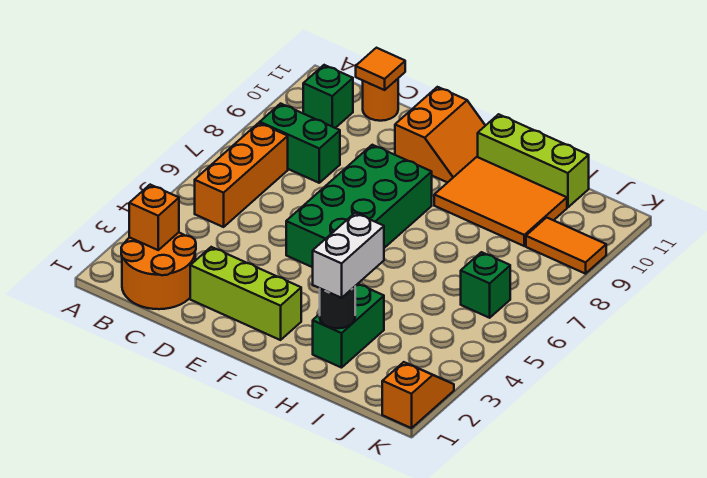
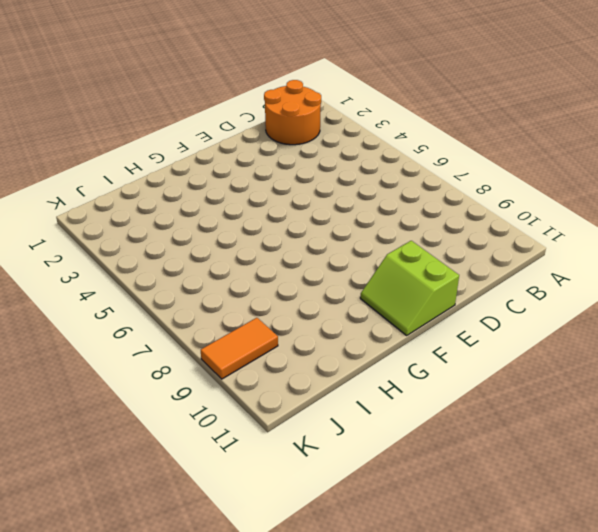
lime 2x2 slope [360,241,459,335] -> orange 2x2 slope [395,87,485,183]
none -> orange 1x3 brick [195,123,288,227]
none -> green 1x2 brick [260,104,340,183]
none -> green 1x1 brick [303,65,353,128]

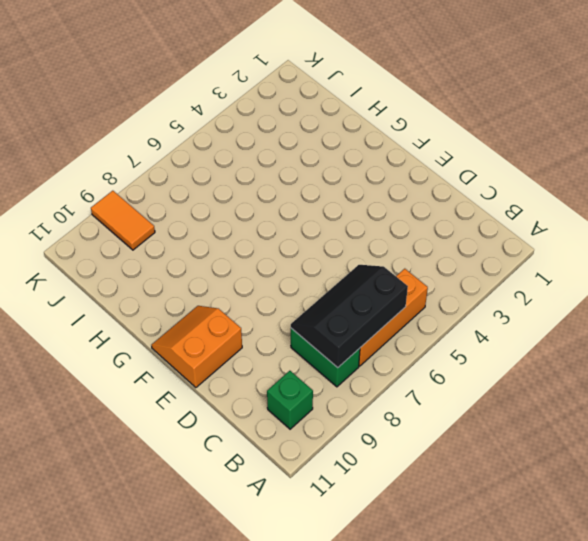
black 2x3 slope [291,265,408,368] -> none
none -> orange 2x2 round brick [121,233,196,309]
none -> orange 1x1 round brick [363,79,398,121]
none -> lime 1x3 brick [190,247,301,340]

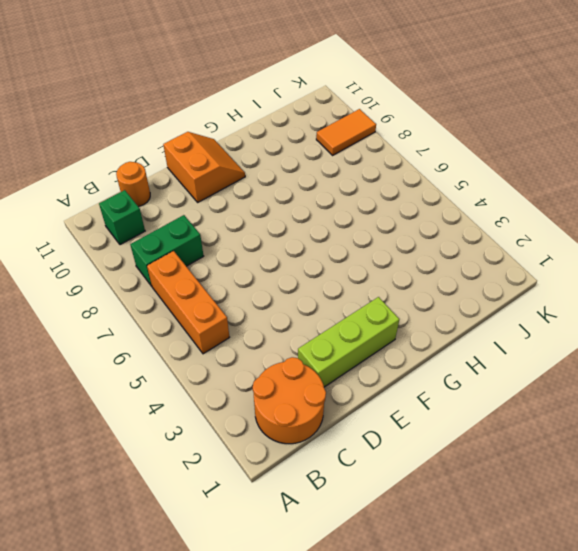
none -> green 2x4 brick [286,145,432,267]
none -> orange 2x3 tile [434,157,567,246]
none -> lime 1x3 brick [478,114,589,208]

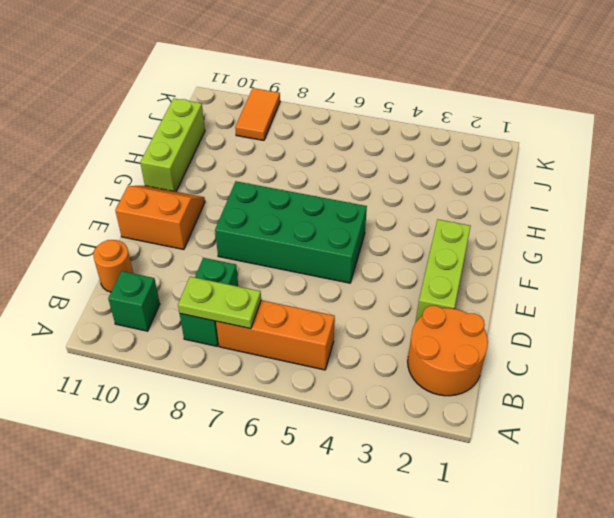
lime 1x2 plate [178,277,261,329] -> none
none -> orange 2x3 tile [434,157,567,246]
none -> green 1x2 brick [313,284,384,368]
none -> green 1x1 brick [461,252,510,318]

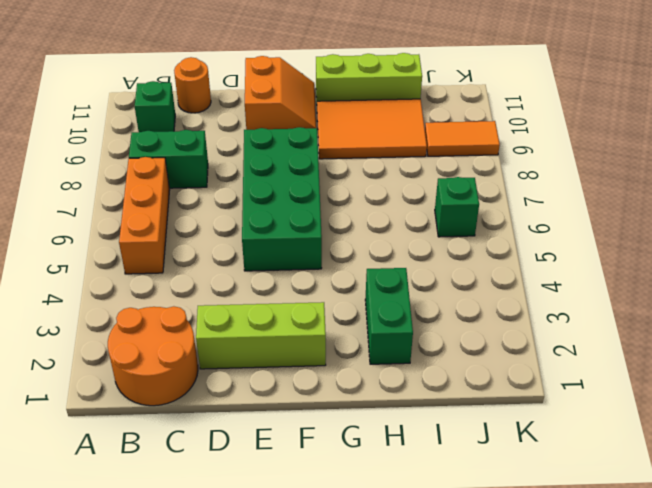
none -> orange 1x2 slope [382,362,454,428]
none -> orange 1x1 brick [129,185,179,250]
none -> orange 1x1 tile [356,48,405,90]

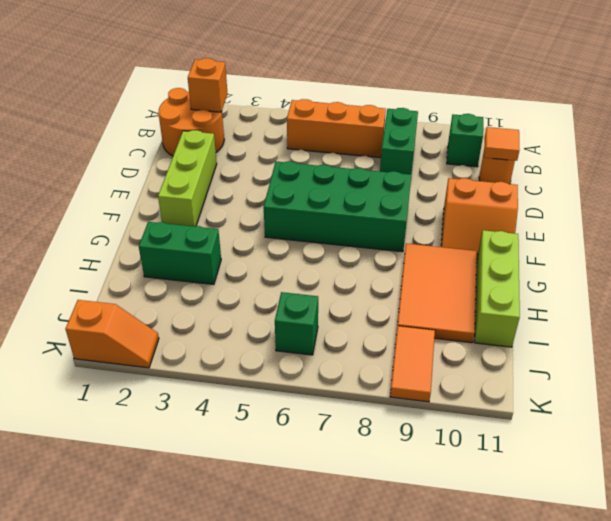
none -> black 1x1 round brick [320,287,355,328]
none -> white 1x2 brick [313,213,384,298]

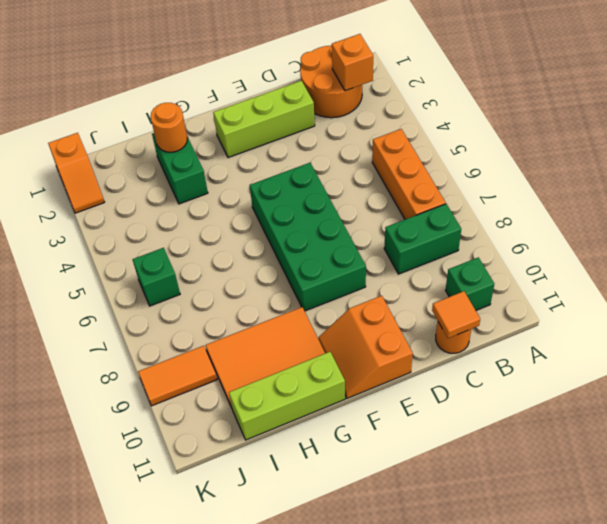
orange 1x1 round brick [150,103,187,152] -> black 1x1 round brick [320,287,355,328]
none -> white 1x2 brick [313,213,384,298]

